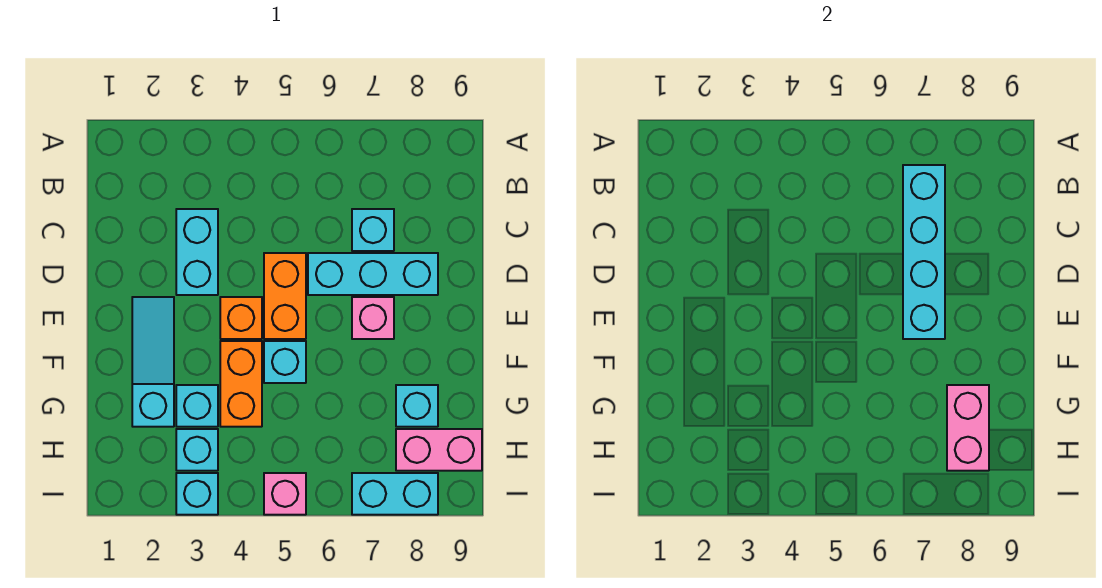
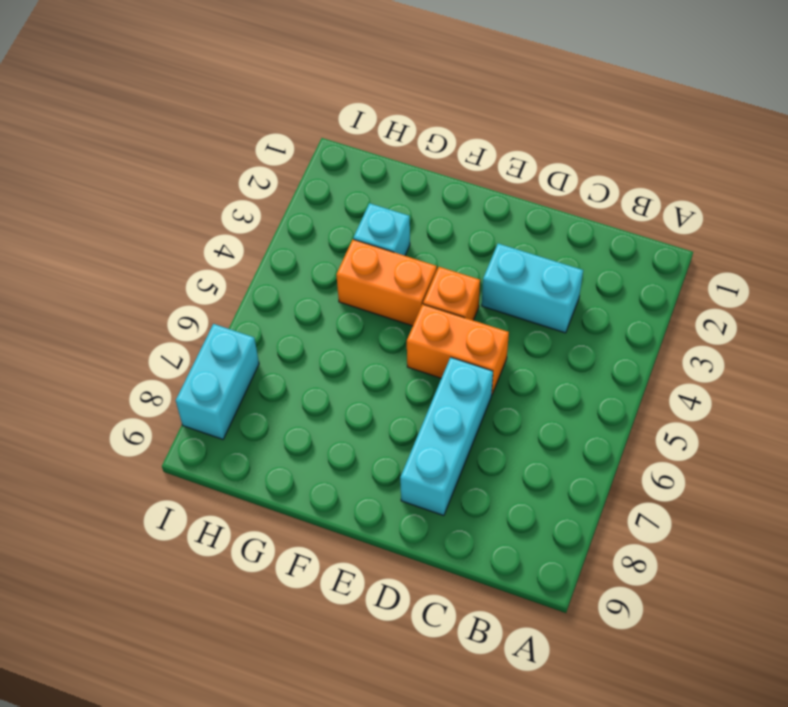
none -> cyan 1x1 brick [352,209,394,251]
none -> cyan 1x3 slope [132,297,174,427]
none -> pink 1x1 brick [352,297,394,339]

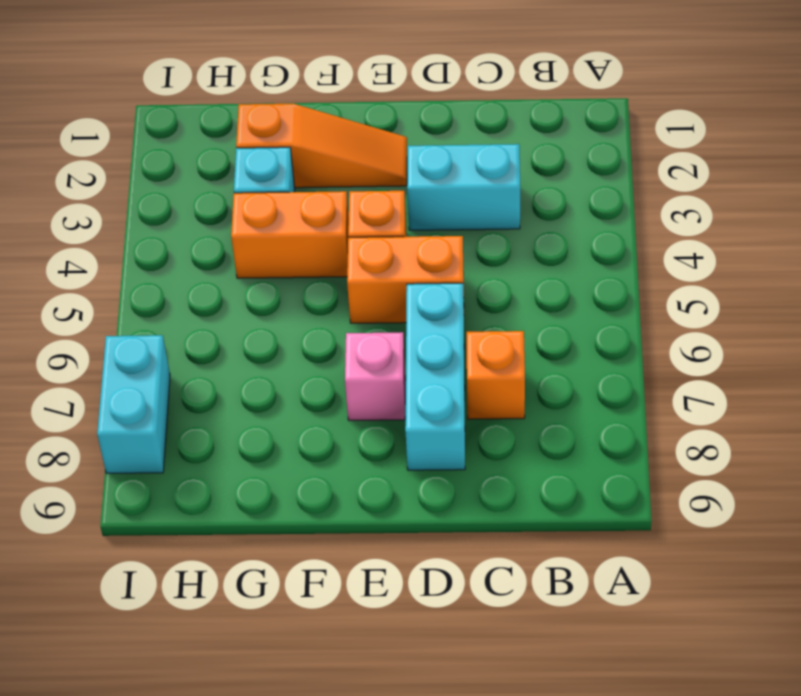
orange 1x1 brick [467,331,525,419] -> cyan 1x1 brick [352,209,394,251]
orange 1x3 slope [236,104,407,188] -> cyan 1x3 slope [132,297,174,427]
none -> cyan 1x1 brick [264,341,306,383]
none -> cyan 1x1 brick [396,385,438,427]
none -> cyan 1x1 brick [176,429,218,471]

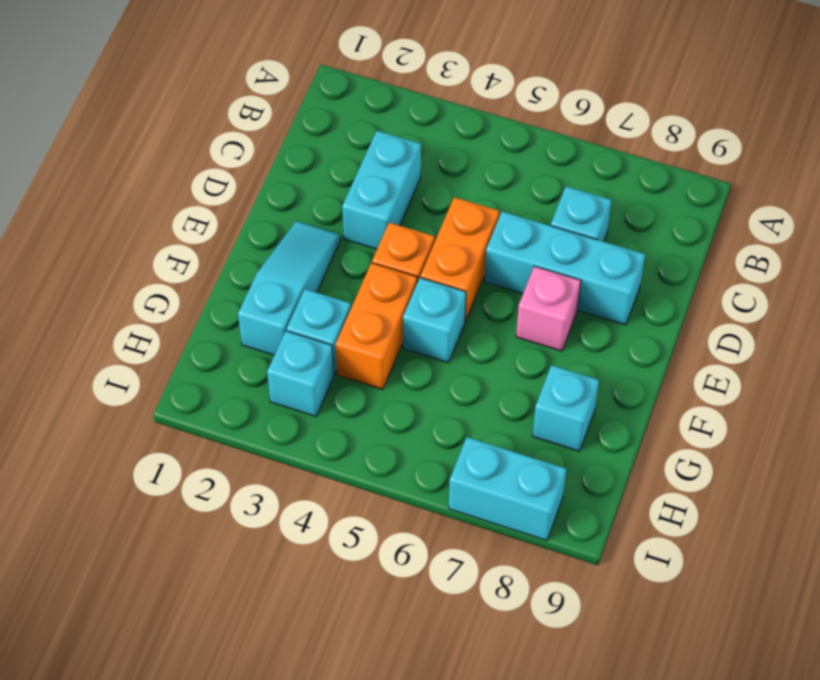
none -> pink 1x2 brick [396,429,482,471]
none -> cyan 1x1 brick [176,473,218,515]
none -> pink 1x1 brick [264,473,306,515]

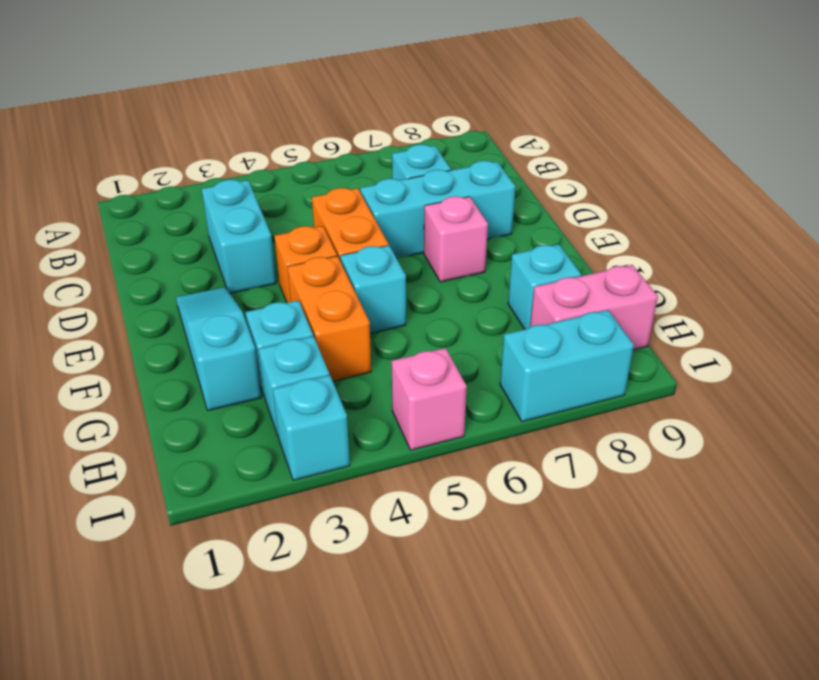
none -> cyan 1x4 brick [903,165,945,339]
none -> pink 1x2 brick [947,385,989,471]

